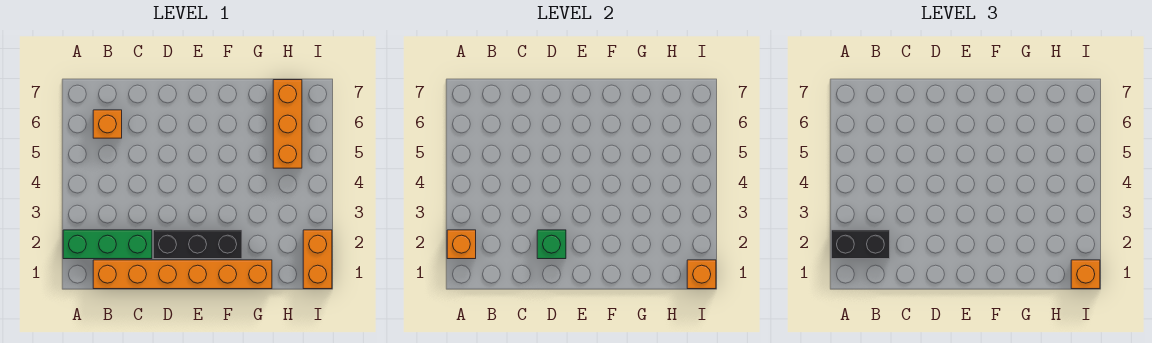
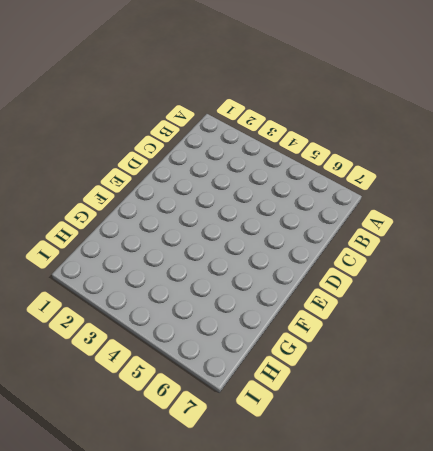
none -> green 1x3 brick [63,230,152,259]
none -> orange 1x6 brick [93,260,272,289]

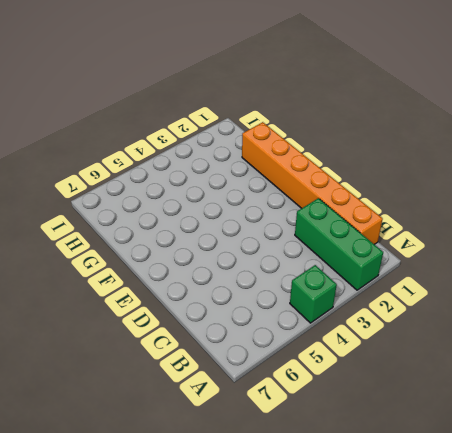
green 1x1 brick [290,265,337,323] -> green 1x1 brick moved to [537,230,566,259]
none -> orange 1x1 brick [93,110,122,138]
none -> black 1x3 brick [153,230,242,259]

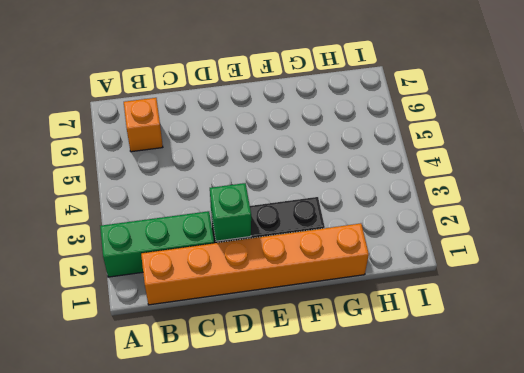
none -> orange 1x3 brick [273,80,302,168]
none -> orange 1x2 brick [303,230,332,289]

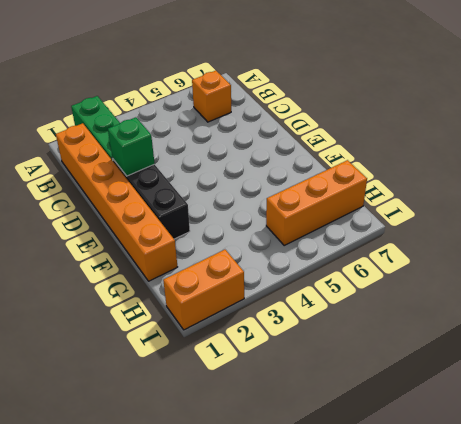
none -> orange 1x1 brick [447,230,476,259]
none -> orange 1x1 brick [687,260,716,289]

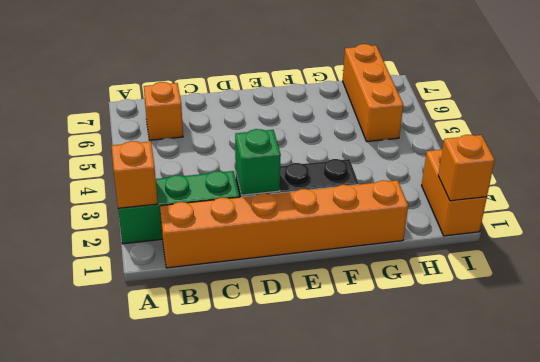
none -> black 1x2 brick [831,230,890,259]
none -> orange 1x1 brick [1071,260,1100,289]

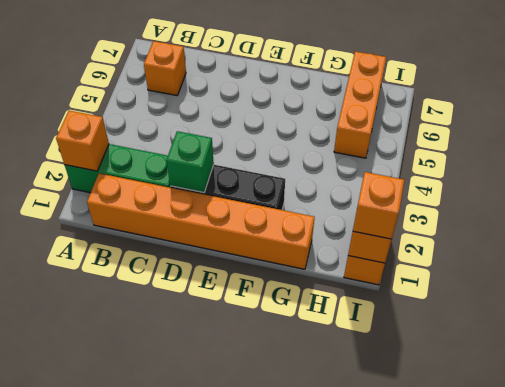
none -> black 1x2 brick [831,230,890,259]

